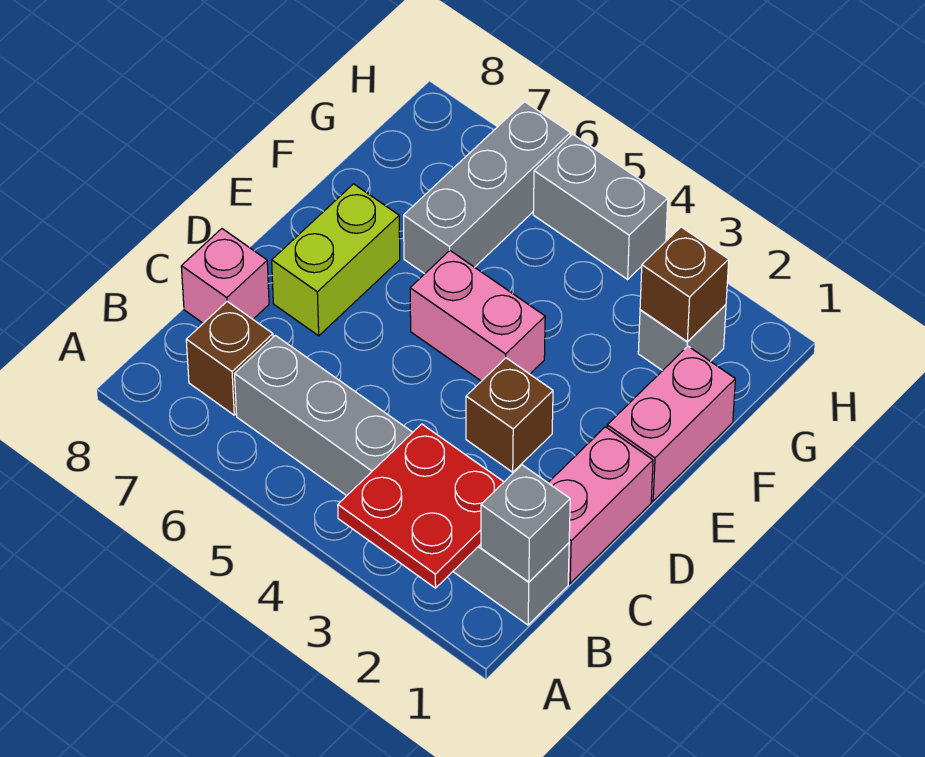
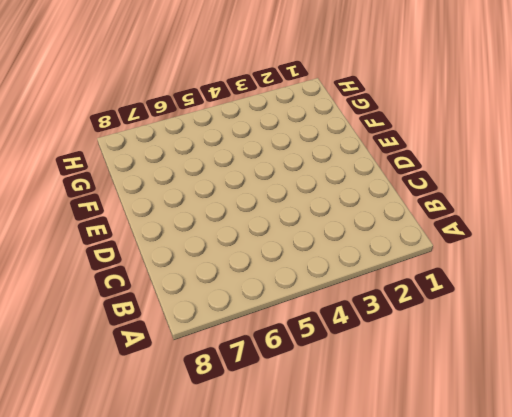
none -> grey 1x6 brick [235,335,569,625]
none -> brown 1x1 brick [186,302,273,415]
none -> pink 1x2 brick [548,427,653,583]

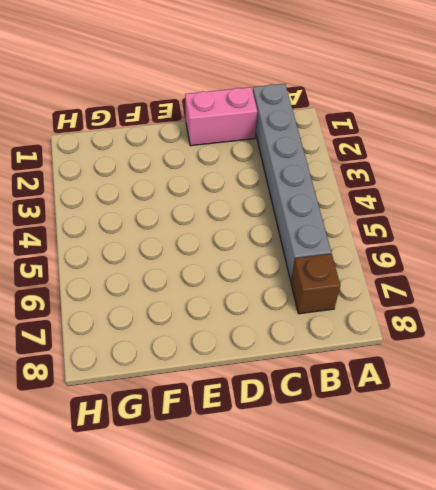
none -> pink 1x1 brick [181,229,269,323]
none -> brown 1x1 brick [466,358,553,472]
none -> lime 1x2 brick [272,184,400,336]

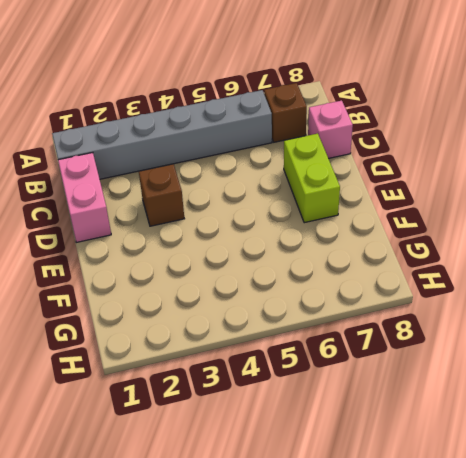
none -> pink 1x2 brick [607,346,735,501]
none -> pink 1x2 brick [410,251,545,381]
none -> grey 1x3 brick [404,102,570,274]

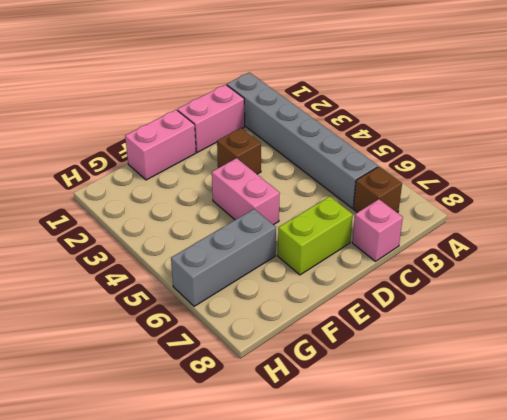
none -> grey 1x1 brick [638,305,726,371]
none -> grey 1x2 brick [533,134,668,279]
none -> red 2x2 plate [338,424,504,588]

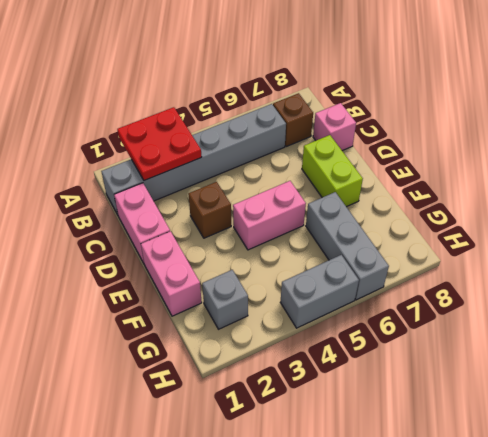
none -> grey 1x1 brick [481,465,570,582]
none -> brown 1x1 brick [640,227,729,342]

